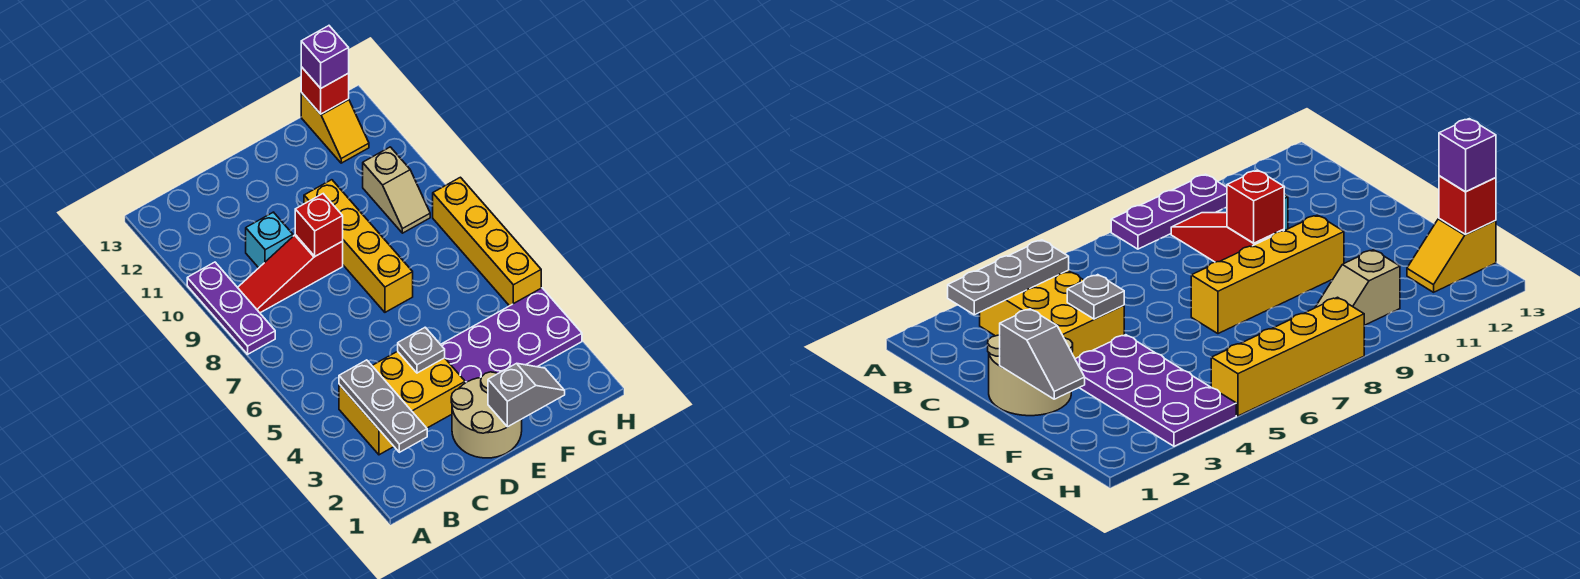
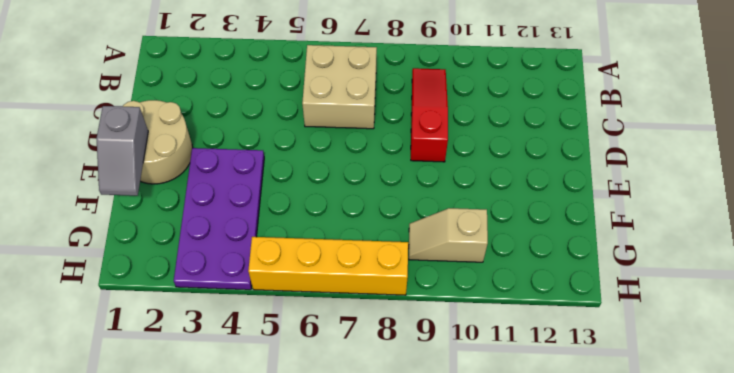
tan 2x2 brick [302,45,377,129] -> none
none -> purple 1x3 plate [187,262,275,354]
none -> yellow 2x3 brick [339,351,465,455]
none -> cyan 1x1 brick [246,212,293,268]

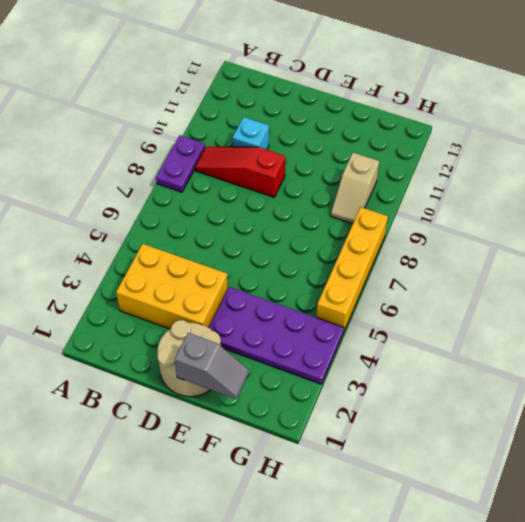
purple 1x2 plate [156,135,205,192] -> purple 1x3 plate [187,262,275,354]
none -> yellow 1x4 brick [304,180,413,312]
none -> yellow 1x2 slope [301,93,369,163]
none -> grey 1x3 plate [339,360,427,452]

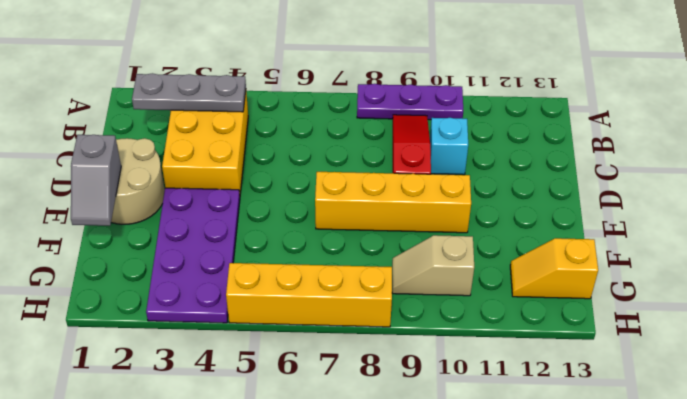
none -> grey 1x1 plate [398,327,445,373]
none -> red 1x1 brick [295,194,343,256]
none -> red 1x1 brick [301,67,349,114]

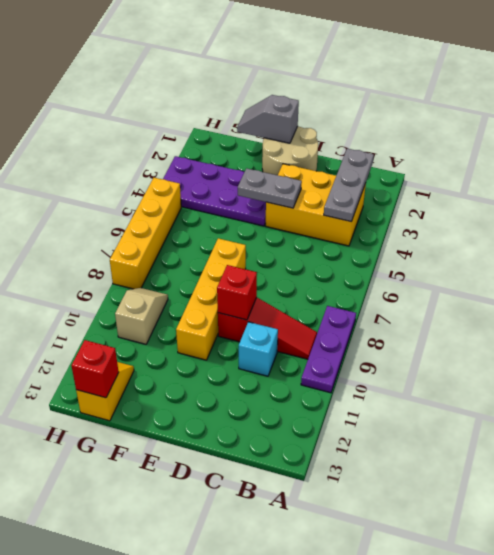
grey 1x2 plate [238,168,302,208] -> grey 1x1 plate [398,327,445,373]
none -> purple 1x1 brick [301,26,349,88]

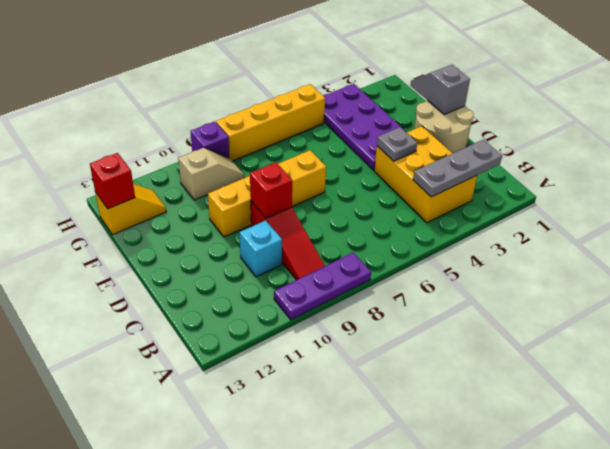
purple 1x1 brick [190,122,229,158] -> purple 1x1 brick moved to [301,26,349,88]

